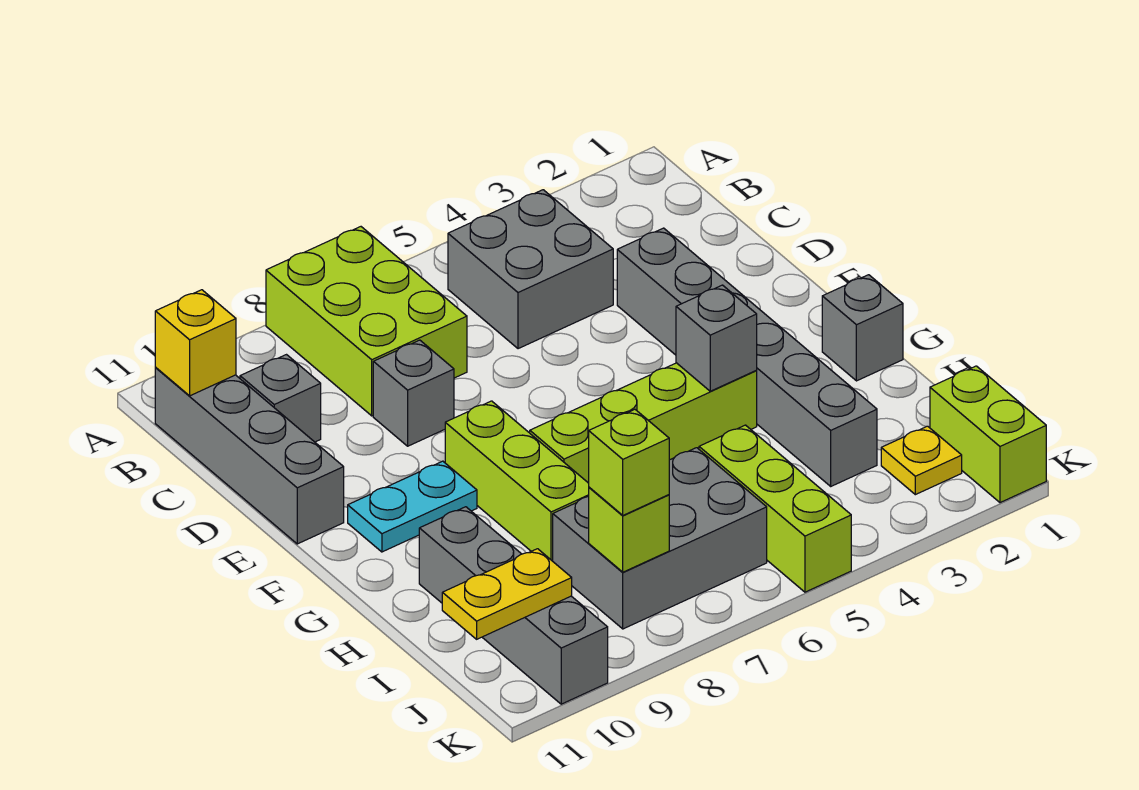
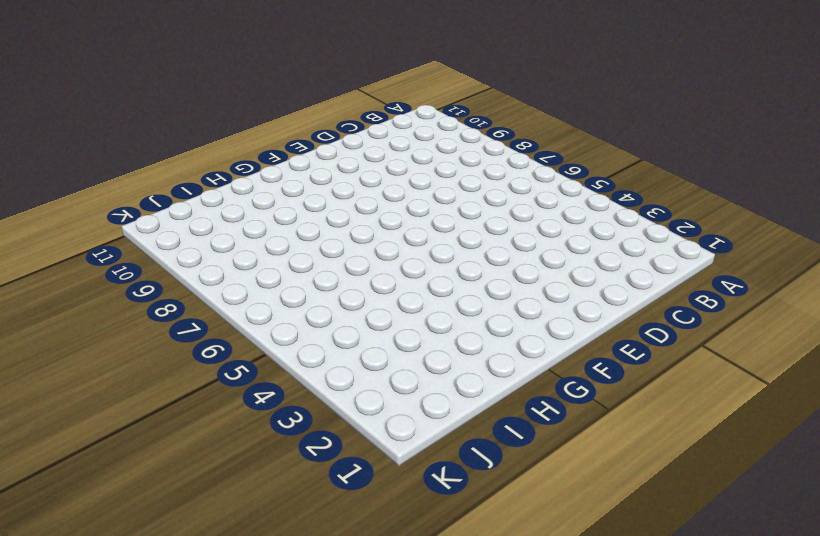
none -> lime 2x3 brick [266,227,467,416]
none -> grey 2x2 brick [448,190,613,349]
none -> grey 1x4 brick [155,368,344,544]

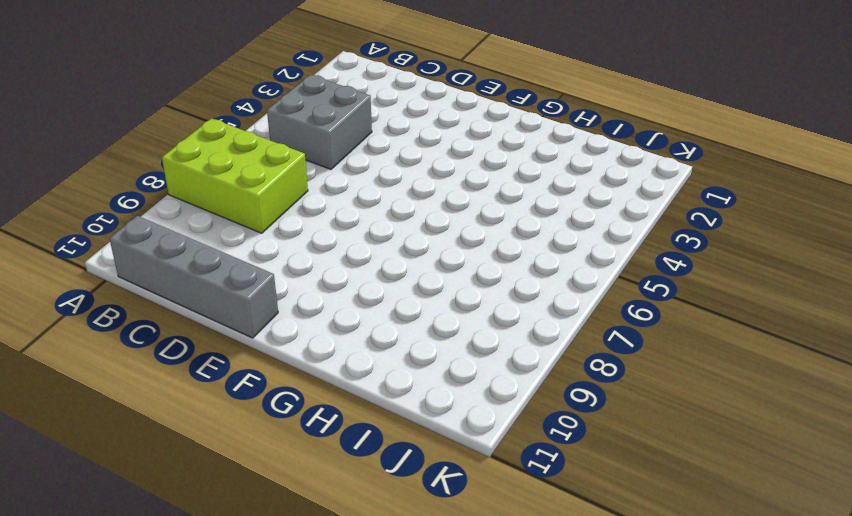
none -> grey 1x1 brick [240,355,321,442]
none -> grey 1x6 brick [617,228,877,486]
none -> grey 1x1 brick [373,340,454,446]

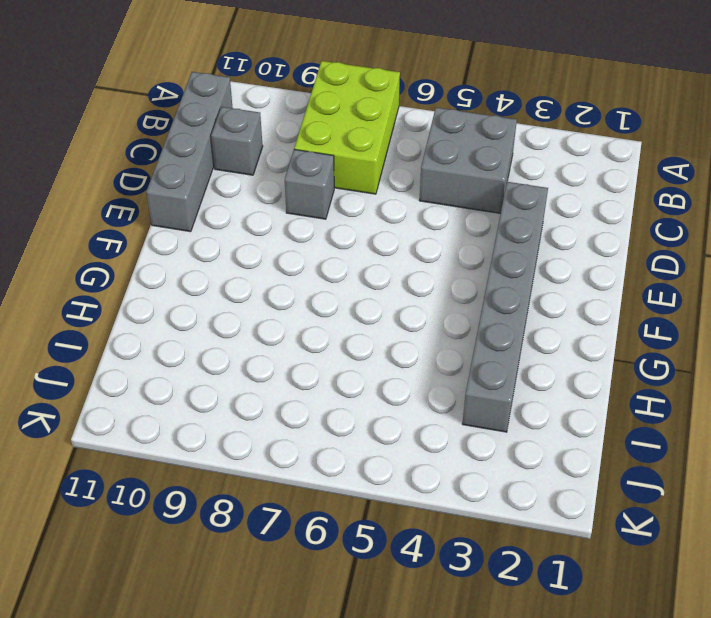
none -> lime 1x3 brick [445,401,589,561]
none -> cyan 1x2 plate [348,461,477,552]
none -> grey 1x1 brick [822,275,903,381]

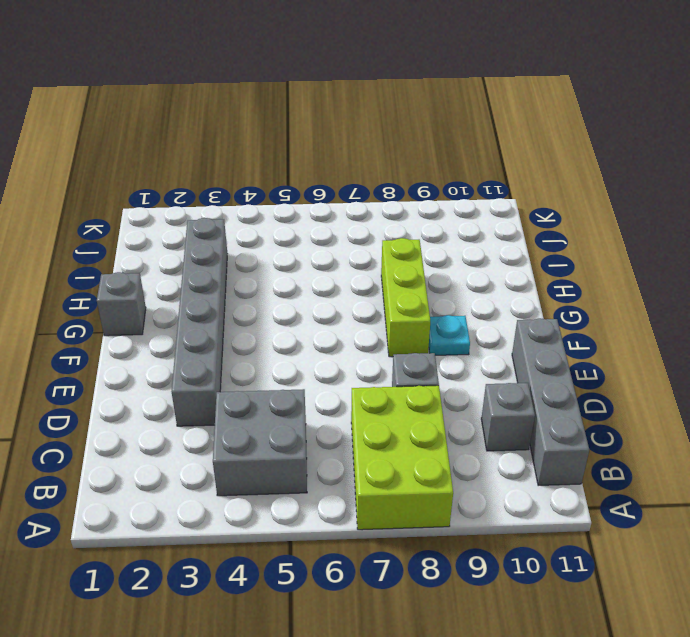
cyan 1x1 plate [429,315,470,355] -> cyan 1x2 plate [348,461,477,552]
none -> lime 1x4 brick [530,363,757,483]
none -> grey 1x4 brick [419,507,608,704]
none -> lime 1x3 brick [699,425,851,592]

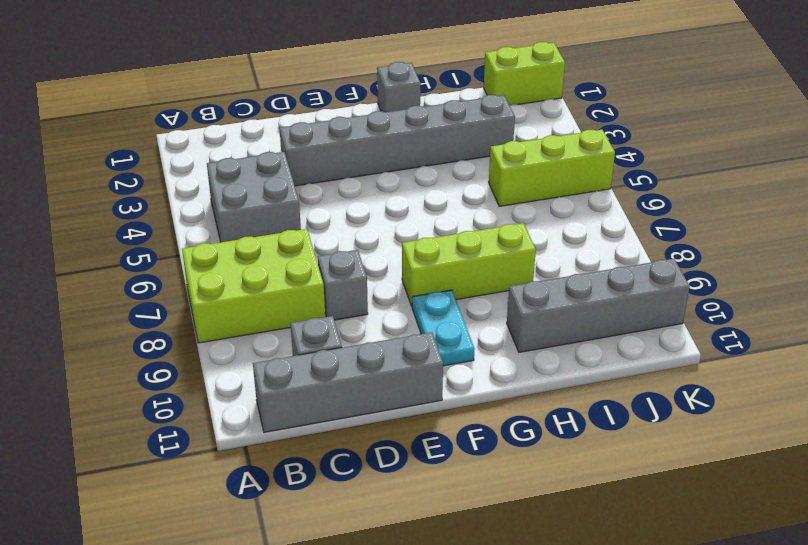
none -> lime 1x4 brick [530,363,757,483]
none -> grey 2x3 brick [553,448,767,629]
none -> yellow 1x1 plate [881,426,962,495]

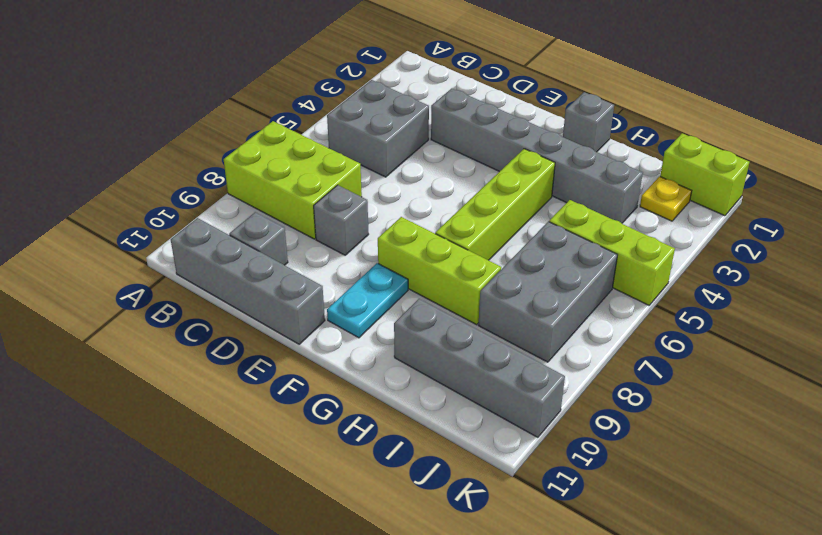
none -> yellow 1x1 brick [155,290,236,396]
none -> grey 1x1 brick [676,285,757,391]
none -> lime 1x1 brick [589,487,669,572]

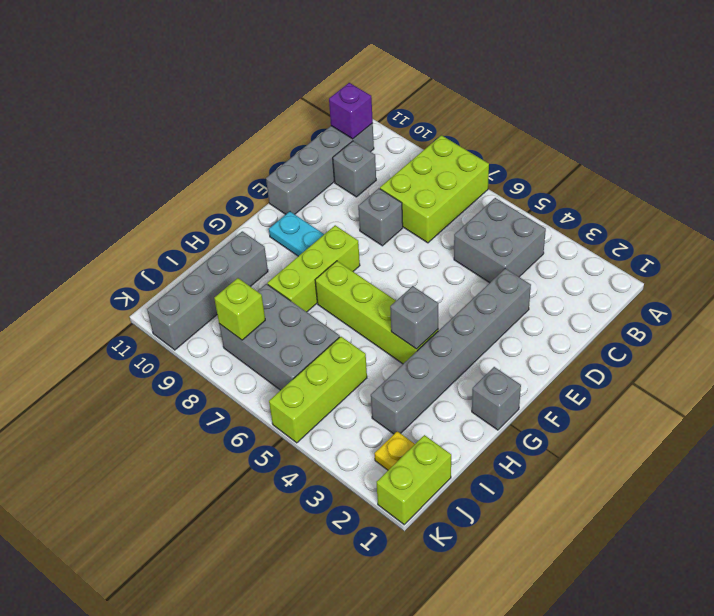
purple 1x1 brick [329,83,373,139] -> yellow 1x1 brick [155,290,236,396]
none -> yellow 1x2 plate [442,549,572,639]
none -> lime 1x1 brick [589,409,669,515]

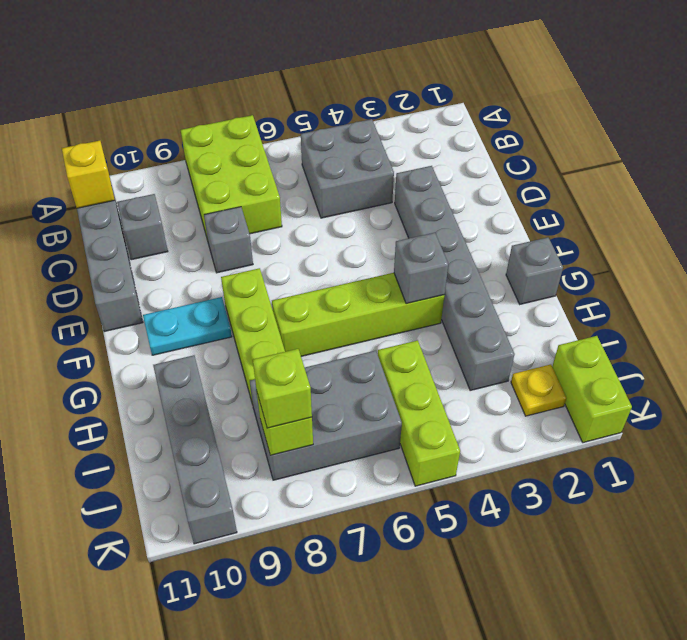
none -> yellow 1x2 plate [442,549,572,639]

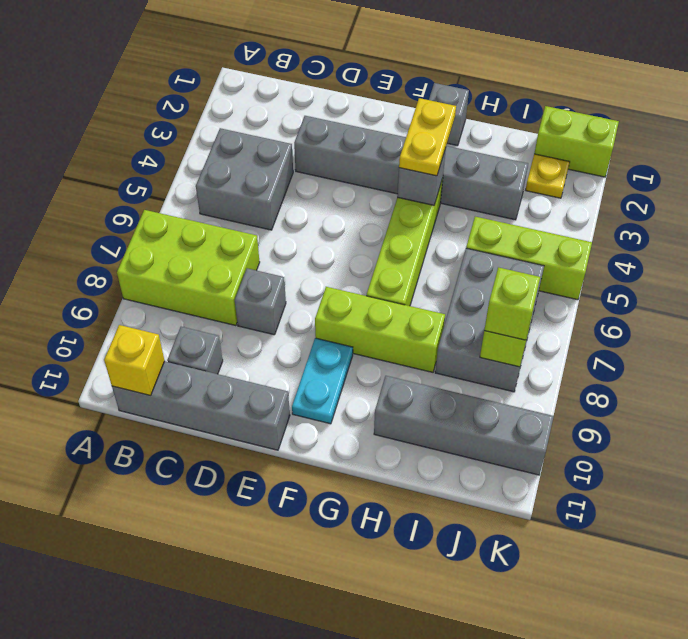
yellow 1x2 plate [399,98,456,176] -> yellow 1x2 plate moved to [442,549,572,639]

